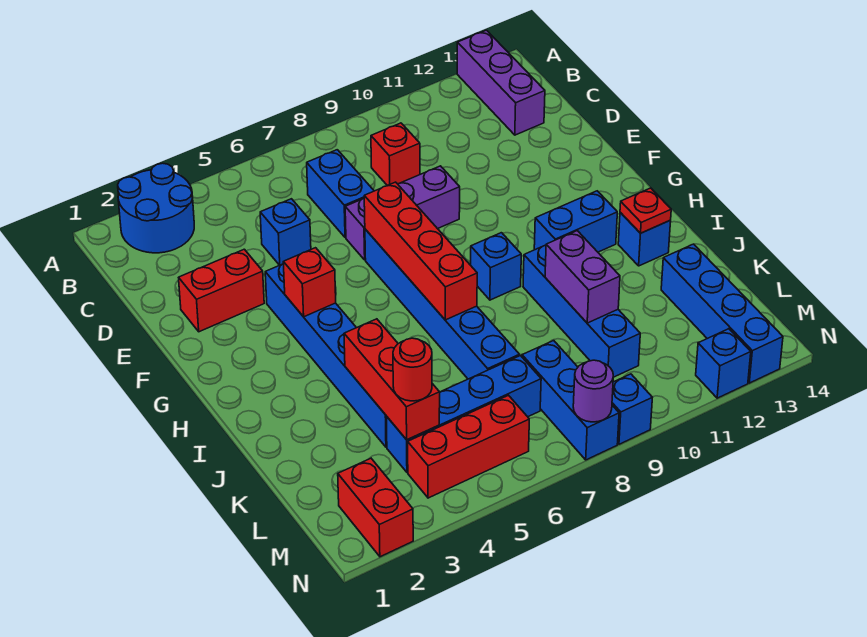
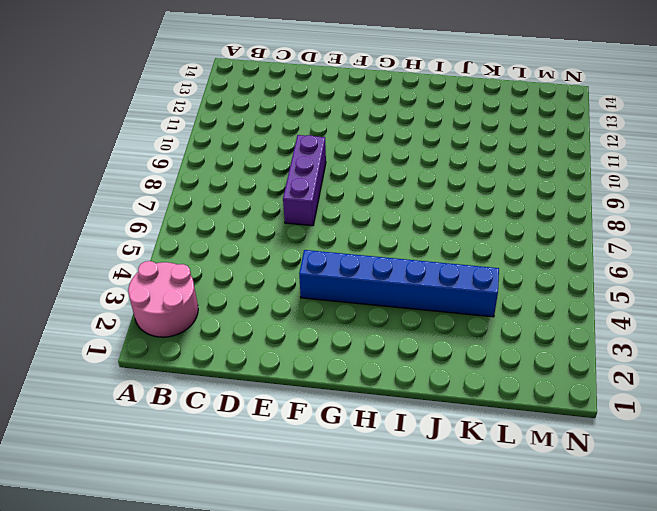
pink 2x2 round brick [128,261,198,337] -> blue 2x2 round brick [118,163,194,253]
none -> purple 1x3 brick [457,30,545,135]
none -> blue 1x2 brick [307,150,374,238]
none -> red 1x1 brick [371,123,420,186]

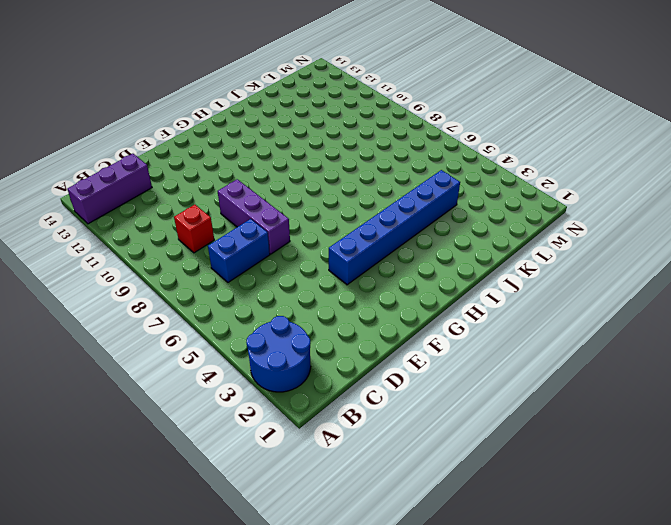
none -> blue 1x1 brick [260,199,311,265]
none -> red 1x2 brick [179,249,264,332]
none -> blue 1x6 brick [365,229,519,379]

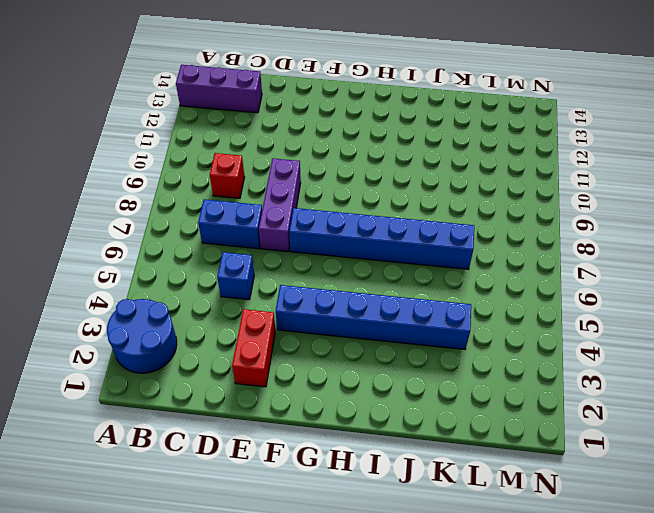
none -> blue 1x1 brick [471,233,521,300]
none -> blue 1x2 brick [534,191,617,252]
none -> blue 1x4 brick [523,245,640,377]

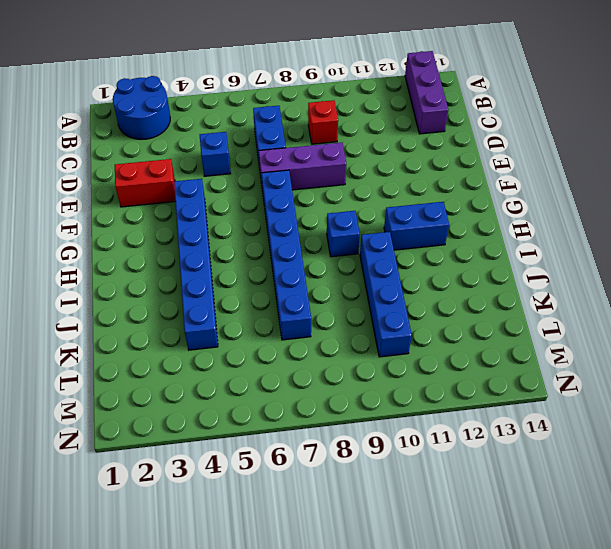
none -> blue 1x1 brick [618,213,671,266]
none -> blue 1x4 brick [661,244,783,383]
none -> blue 1x4 brick [386,356,541,472]

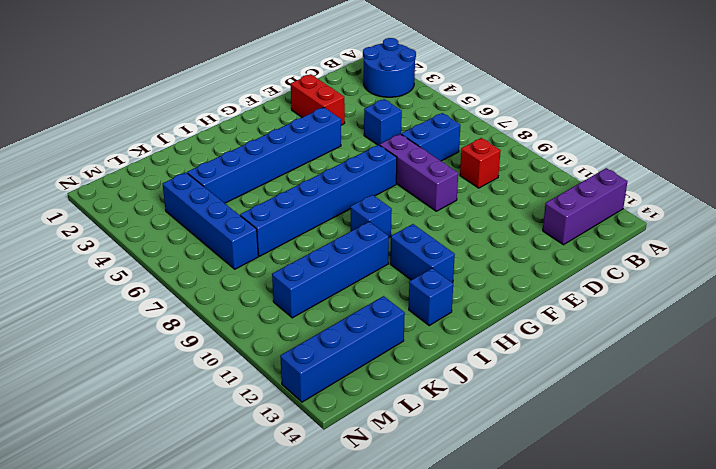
none -> blue 1x3 brick [522,341,619,460]
none -> red 1x2 brick [338,458,413,557]
none -> red 1x3 brick [408,395,529,498]

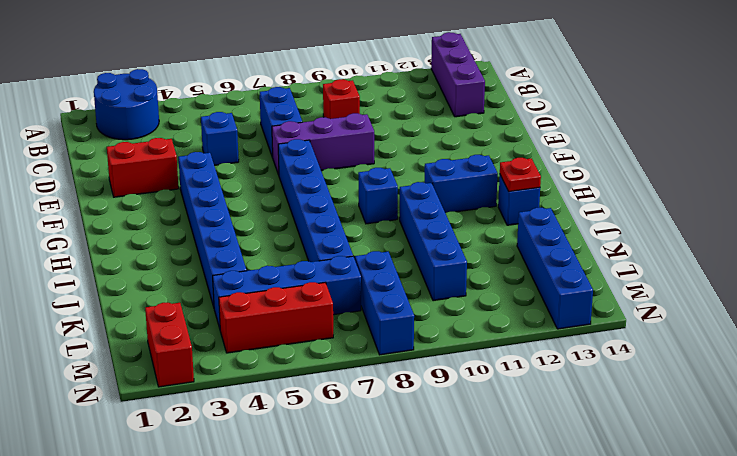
none -> blue 1x1 brick [612,374,652,444]
none -> blue 1x1 brick [696,329,751,398]
none -> red 1x4 brick [364,182,477,320]

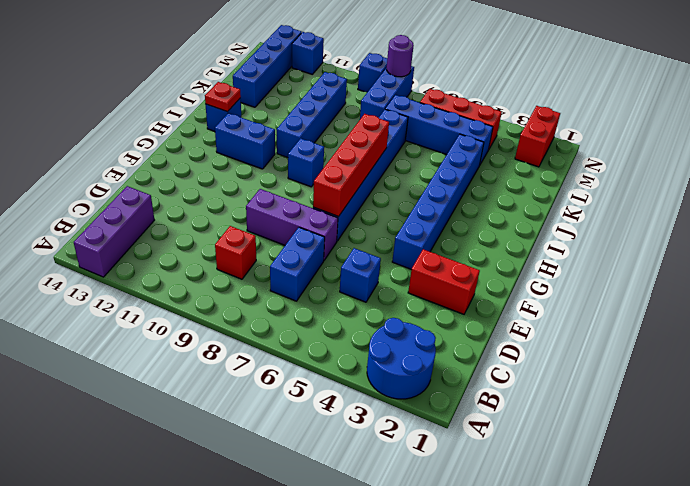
none -> red 1x1 brick [283,248,336,317]
none -> red 1x3 brick [344,319,440,440]
none -> purple 1x2 brick [545,231,620,323]

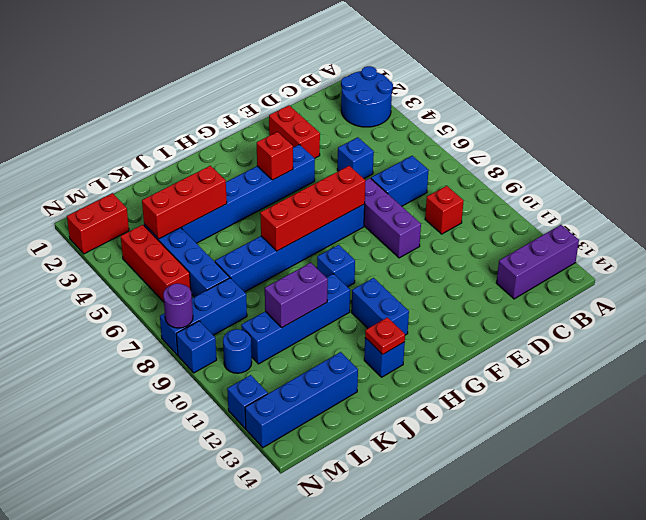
blue 1x1 round brick [223,329,252,373] -> none
none -> red 1x1 round brick [393,338,432,401]

